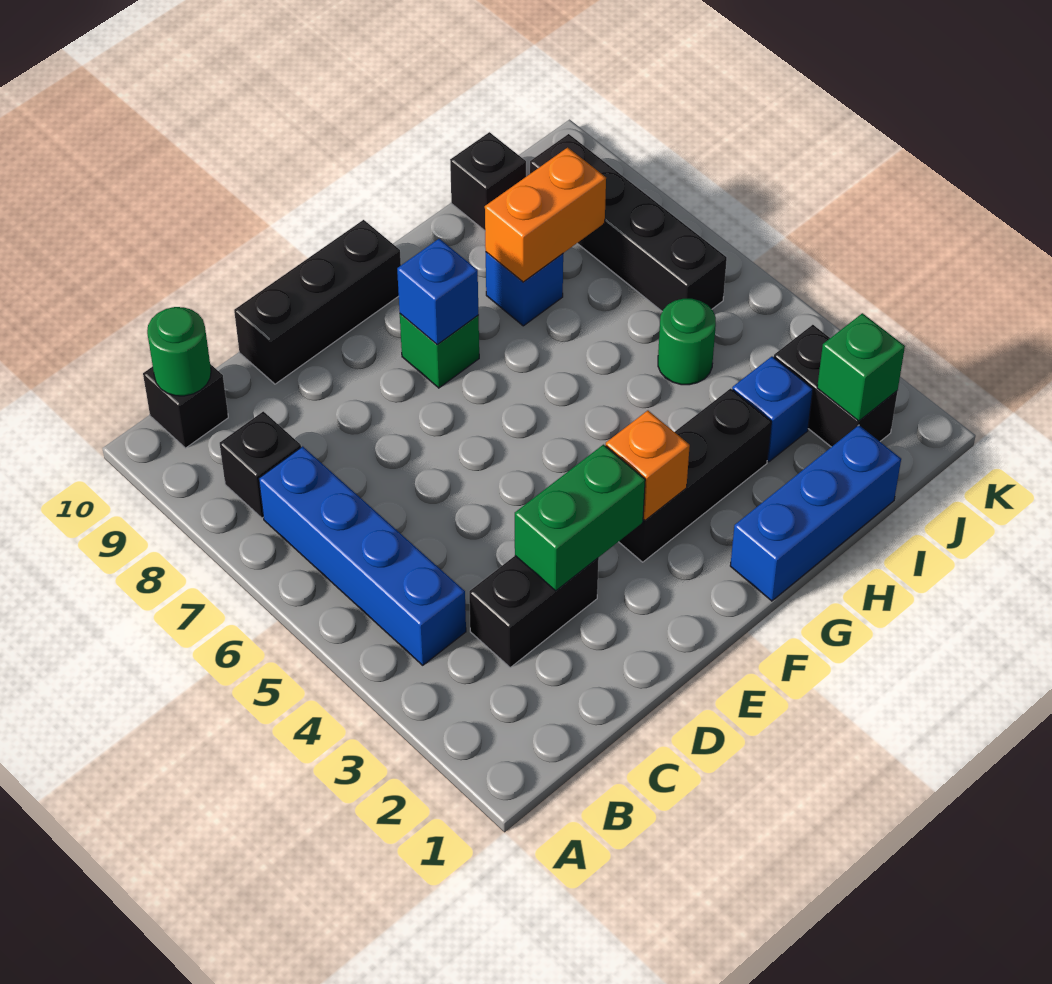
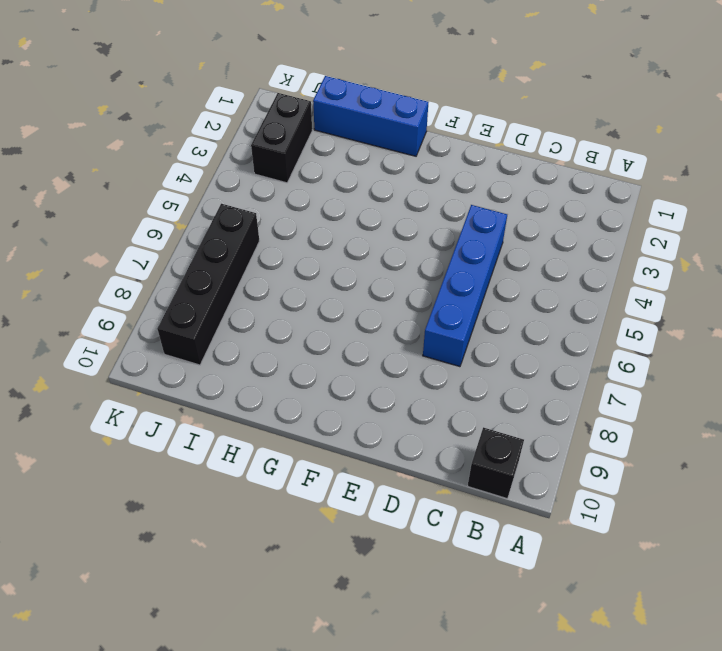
blue 1x4 brick [423,205,507,367] -> blue 1x4 brick moved to [259,446,466,665]
none -> black 1x1 brick [220,411,301,518]
none -> black 1x2 brick [469,556,599,667]
none -> black 1x3 brick [234,220,401,384]

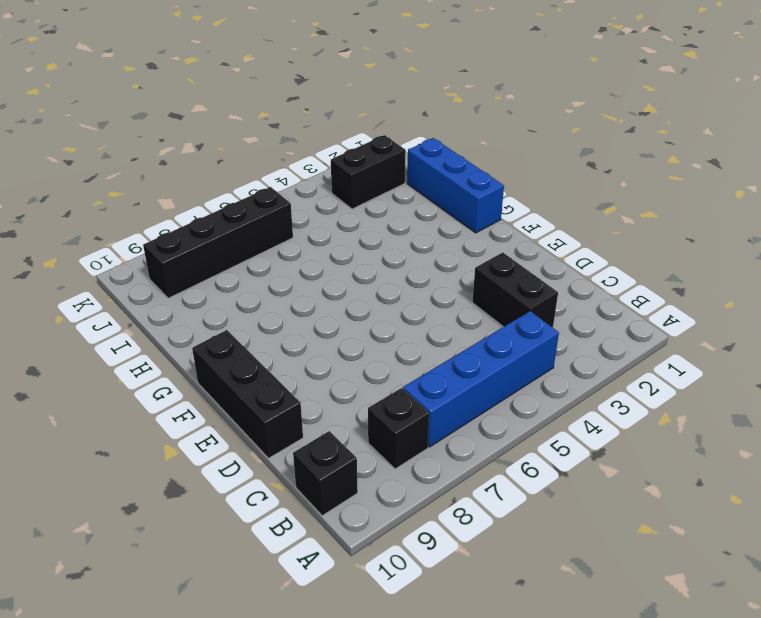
none -> black 1x3 brick [619,389,771,562]
none -> green 1x1 brick [400,314,479,388]
none -> blue 1x1 brick [486,252,563,326]

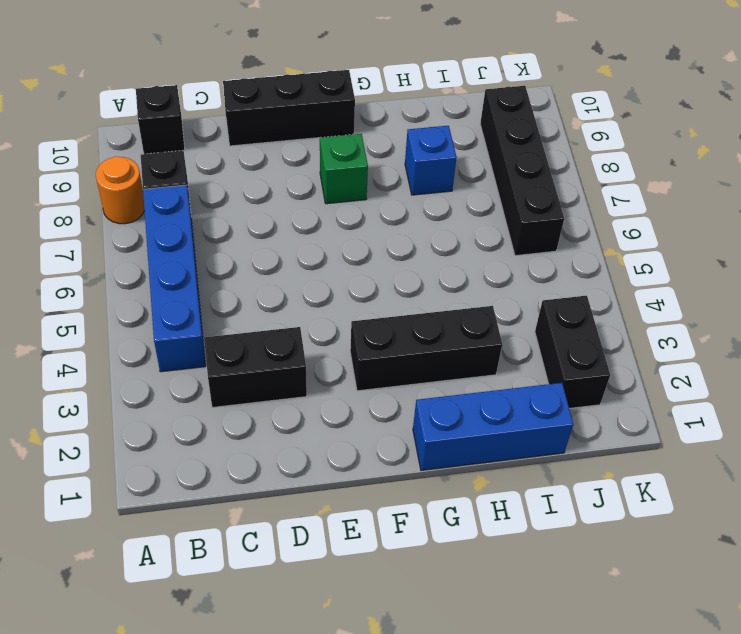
orange 1x1 round brick [96,157,145,224] -> none
none -> blue 1x1 brick [732,357,813,462]
none -> green 1x1 round brick [658,299,716,385]
none -> black 1x1 brick [450,132,526,231]

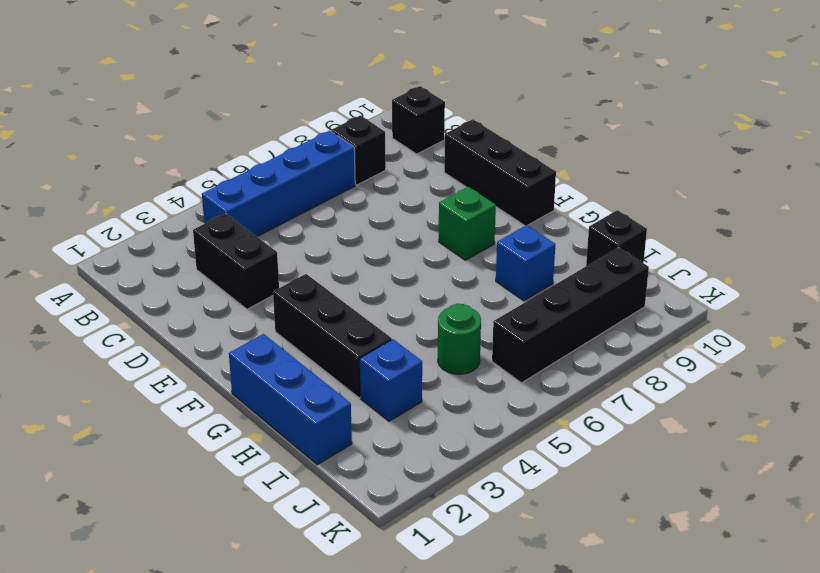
none -> black 1x2 brick [774,325,897,447]
none -> green 1x1 round brick [147,307,211,396]
none -> green 1x2 brick [515,445,645,591]

